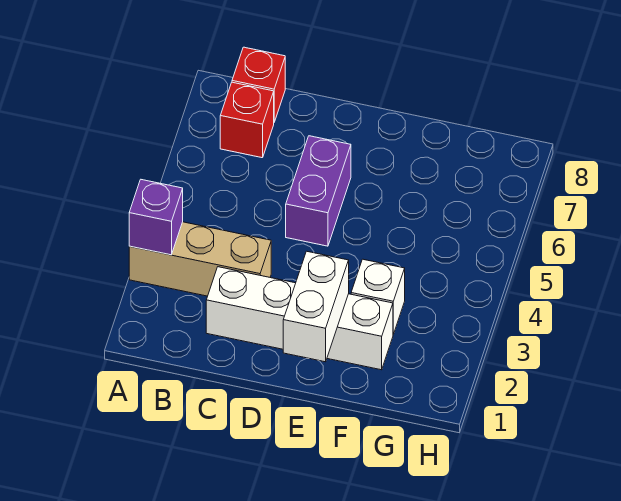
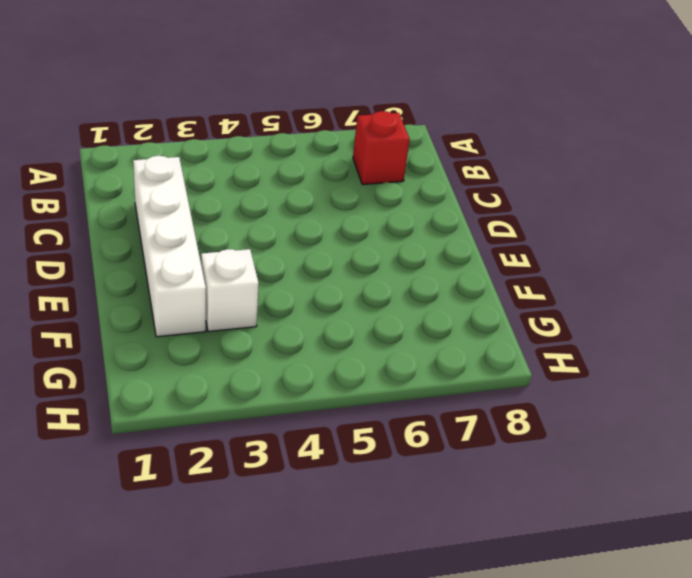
none -> tan 1x3 brick [129,222,271,296]
none -> red 1x1 brick [232,47,285,122]

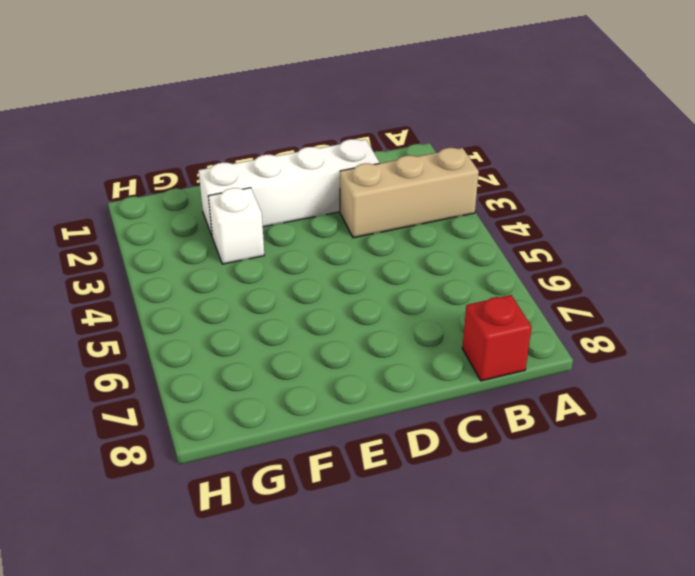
none -> red 1x1 brick [220,82,274,158]
none -> purple 1x2 brick [286,136,351,246]

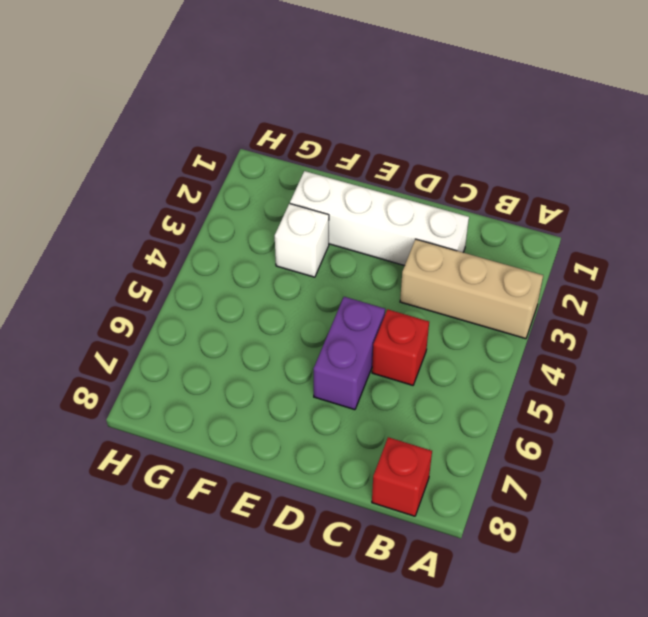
red 1x1 brick [372,309,429,385] -> red 1x1 brick moved to [220,82,274,158]
none -> purple 1x1 brick [129,180,183,255]
none -> white 1x2 brick [283,251,349,362]

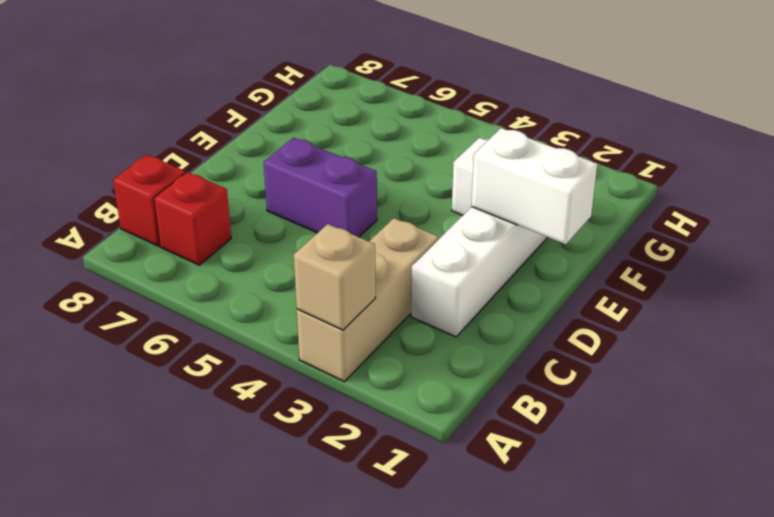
tan 1x1 brick [294,224,375,330] -> purple 1x1 brick [129,180,183,255]

